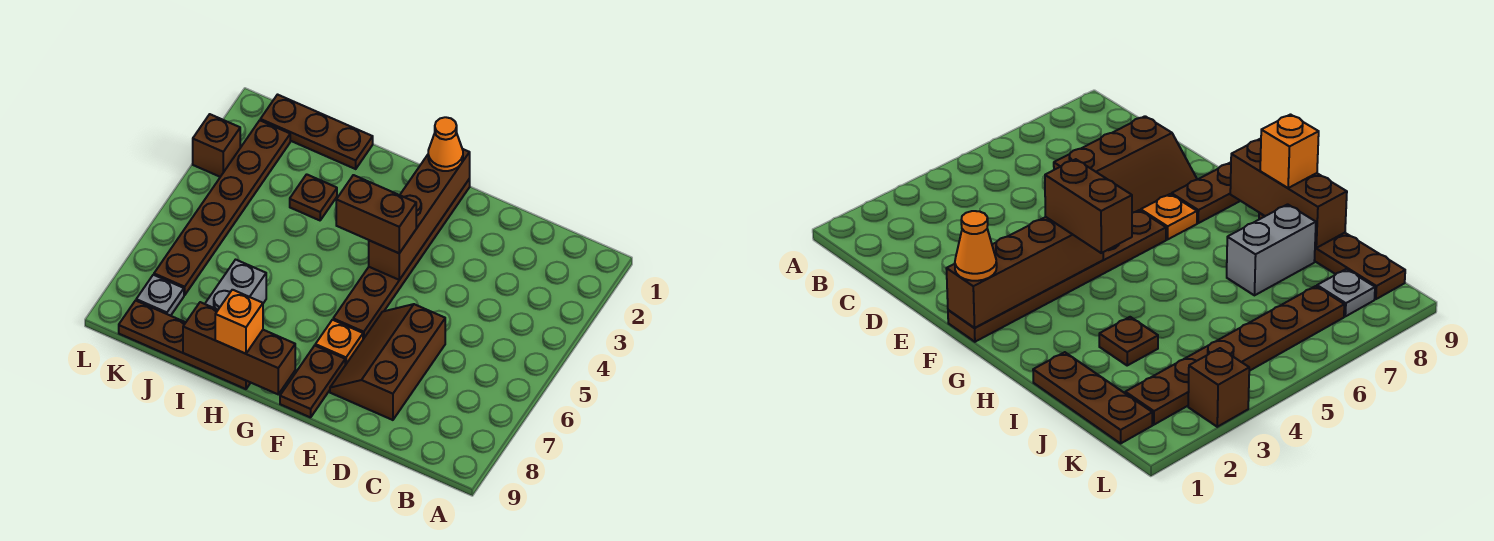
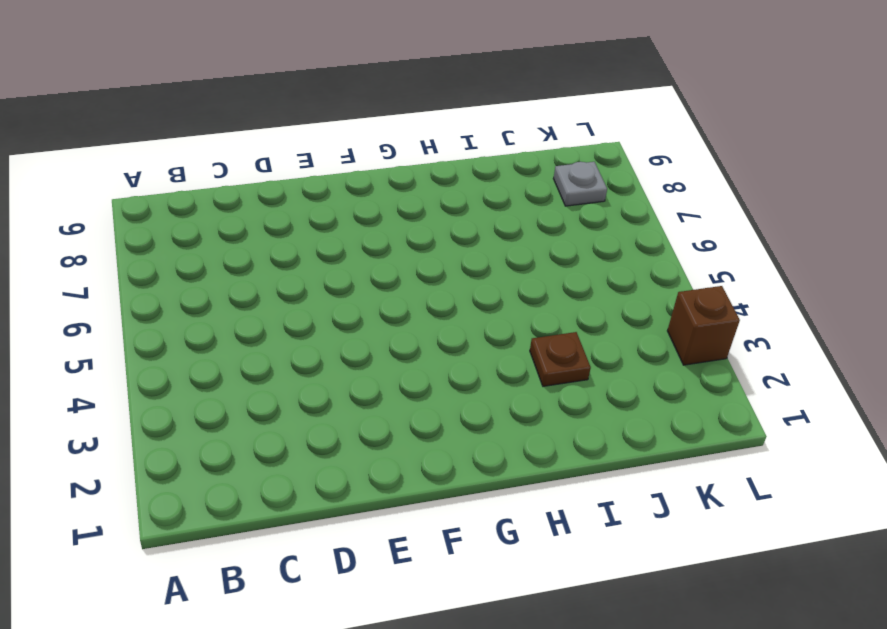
none -> brown 2x3 slope [330,304,445,420]
none -> brown 1x6 plate [333,179,470,339]
none -> orange 1x1 plate [315,320,363,365]

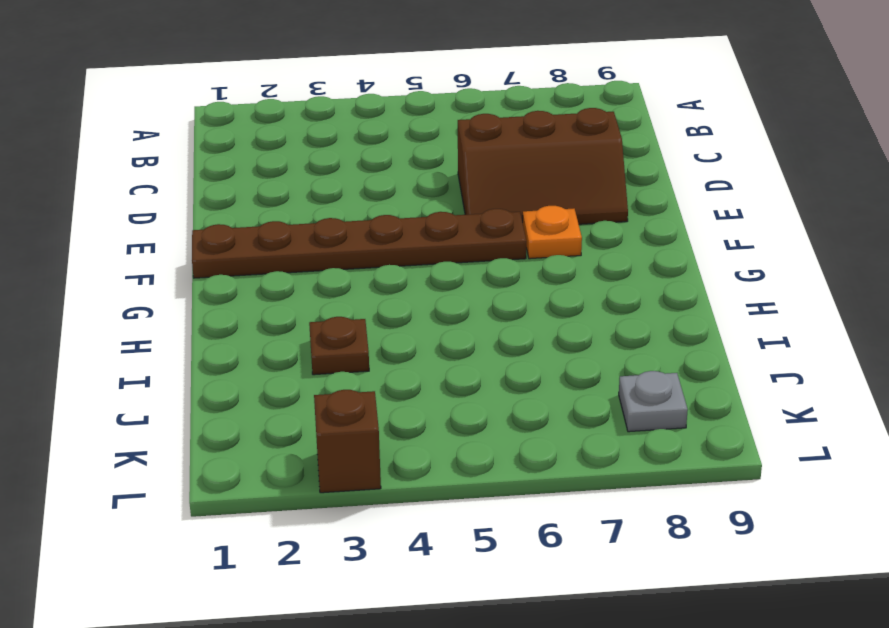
none -> brown 1x2 plate [280,346,345,417]
none -> brown 1x4 plate [119,301,251,389]
none -> brown 1x3 plate [260,95,373,169]

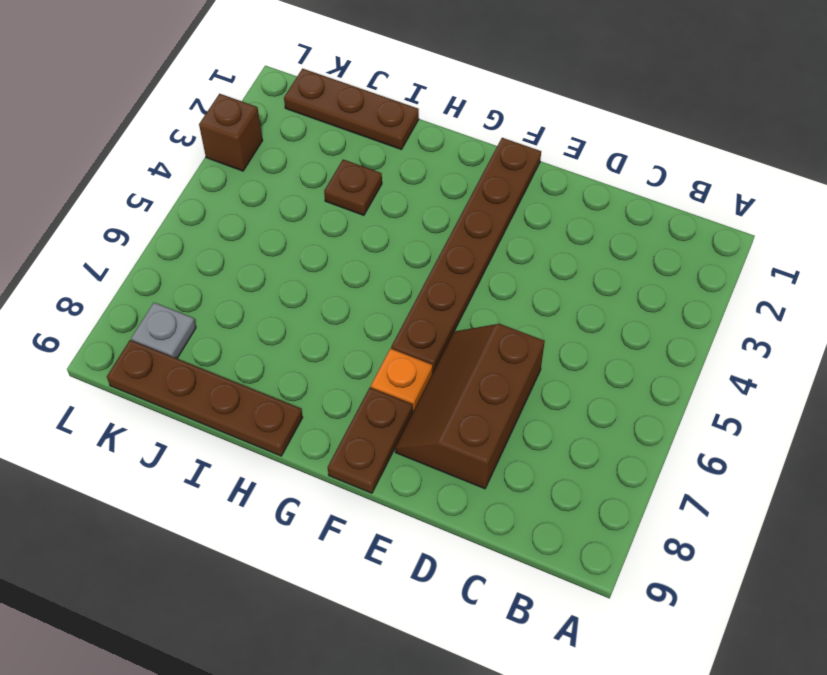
none -> grey 1x2 brick [205,260,266,310]
none -> brown 1x6 plate [154,120,290,295]
none -> brown 1x4 brick [369,149,470,280]

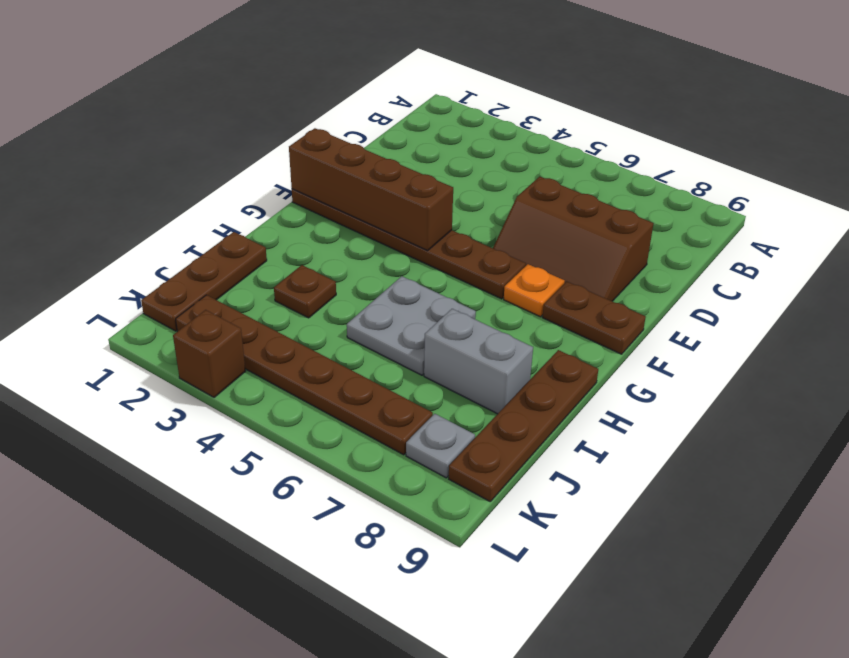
grey 2x2 plate [347,276,476,375] -> none
none -> brown 1x3 brick [183,302,295,394]
none -> orange 1x1 cone [428,117,463,171]
none -> brown 1x2 brick [336,175,416,253]

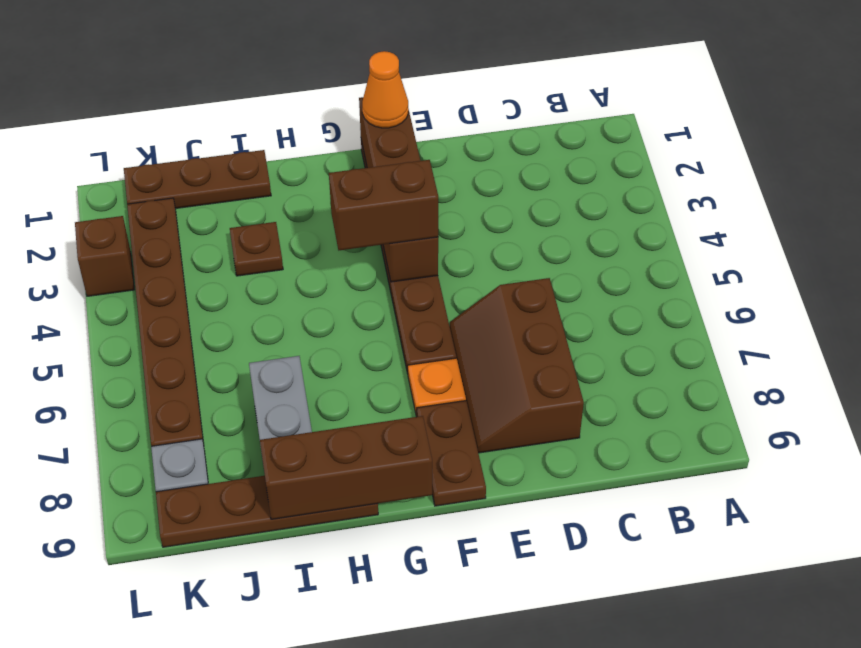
none -> orange 1x1 brick [215,290,263,354]

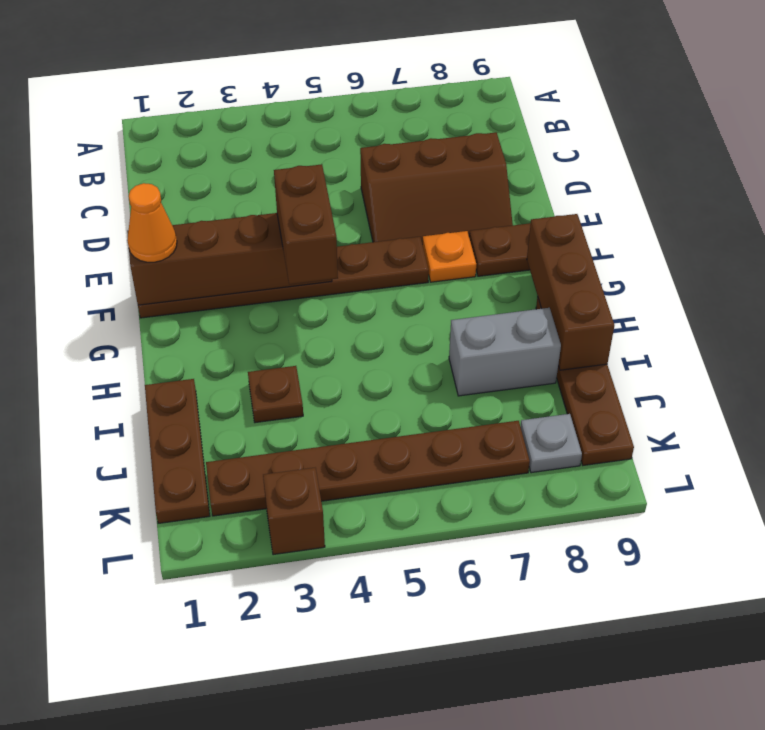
none -> orange 1x1 brick [215,290,263,354]

